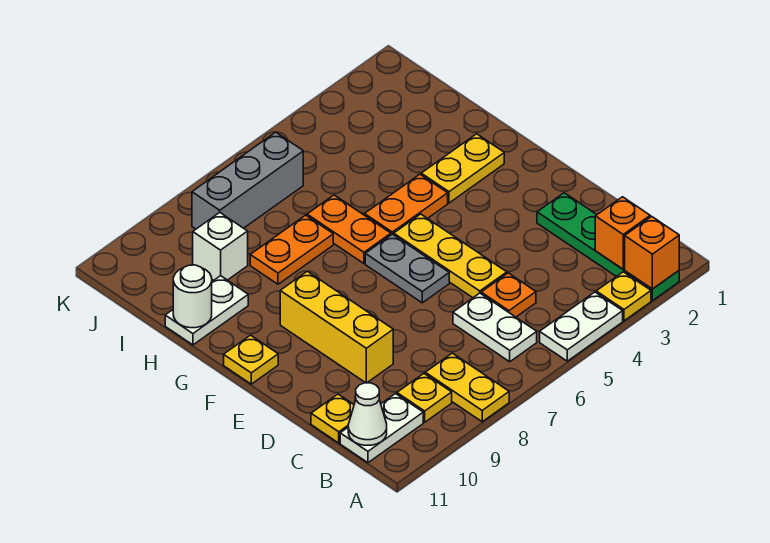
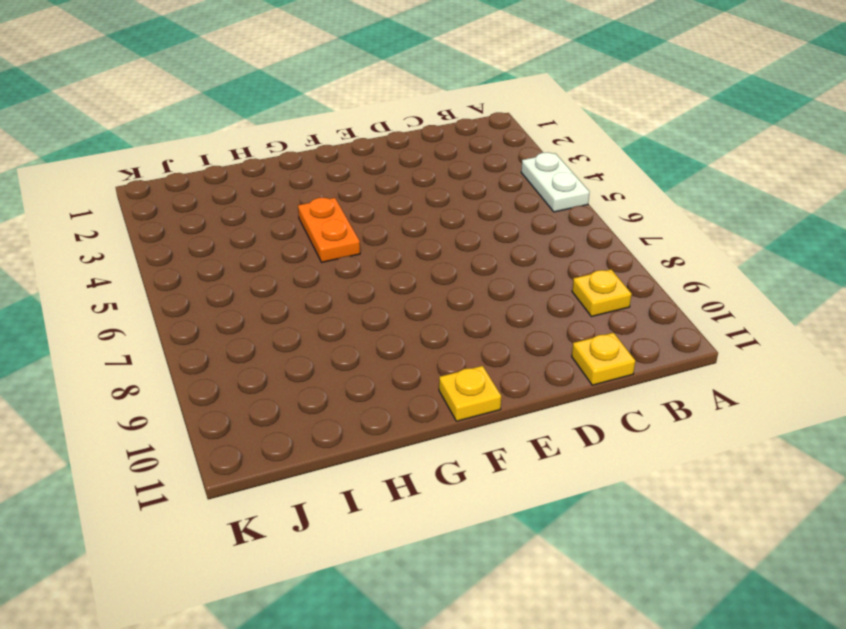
none -> green 1x4 plate [537,193,679,301]
none -> yellow 1x1 plate [596,272,651,321]
none -> yellow 1x2 plate [425,353,509,422]

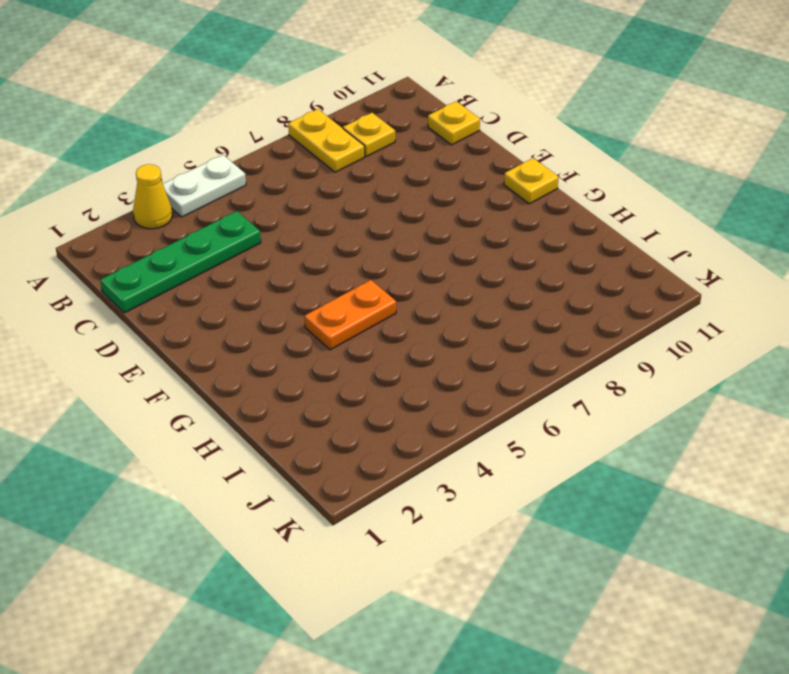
yellow 1x1 cone [133,164,172,229] -> yellow 1x1 plate [596,272,651,321]
green 1x4 plate [100,211,261,313] -> green 1x4 plate turned to [537,193,679,301]
none -> white 1x2 plate [453,293,537,362]
none -> white 1x2 plate [340,394,423,463]
none -> orange 1x1 plate [481,273,536,317]

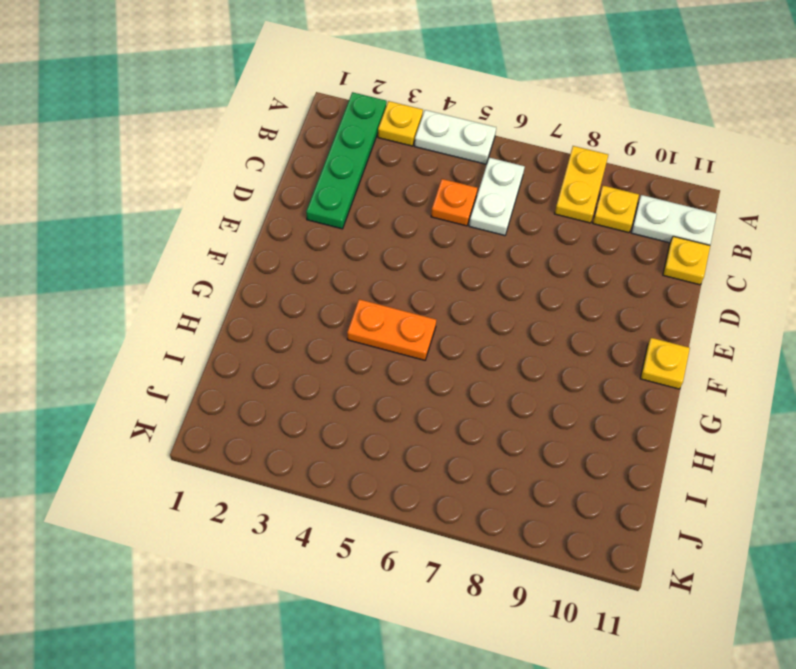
none -> yellow 1x3 plate [394,214,507,298]
none -> yellow 1x3 brick [280,271,393,383]
none -> grey 1x2 plate [365,234,449,303]

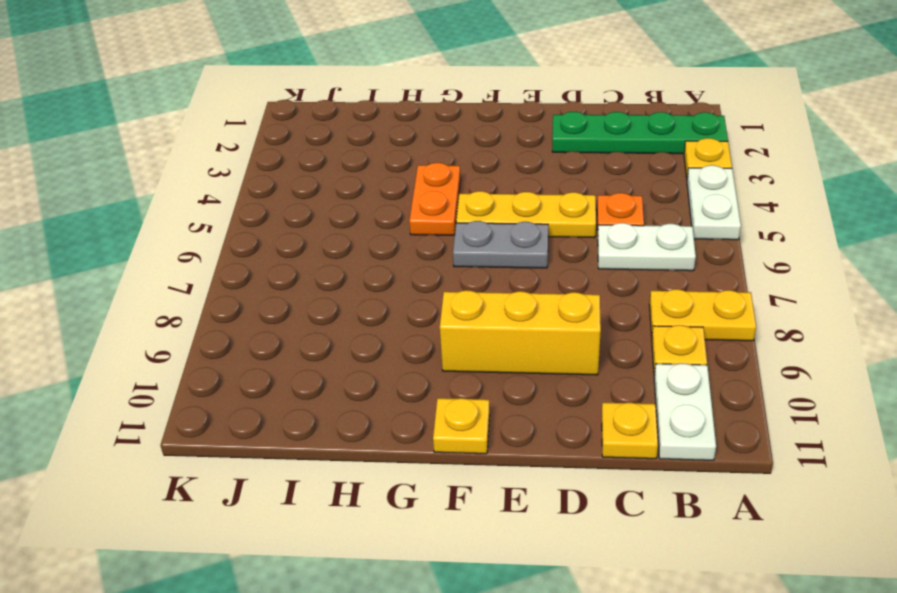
none -> yellow 1x2 plate [421,134,504,203]
none -> orange 1x2 plate [307,195,391,263]
none -> orange 1x2 plate [250,215,333,284]

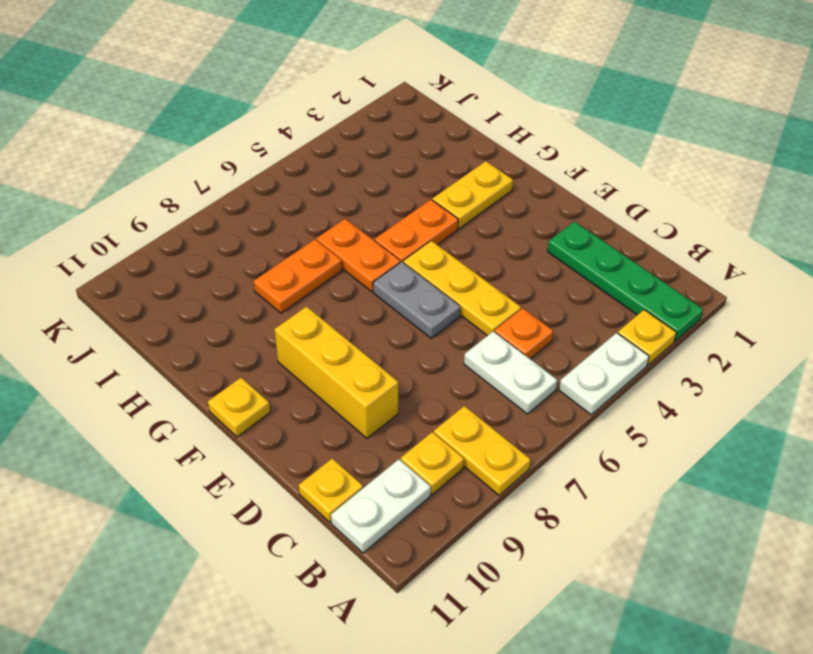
none -> white 1x2 plate [165,276,248,345]
none -> white 1x1 brick [193,213,248,280]
none -> grey 1x3 brick [192,132,303,229]

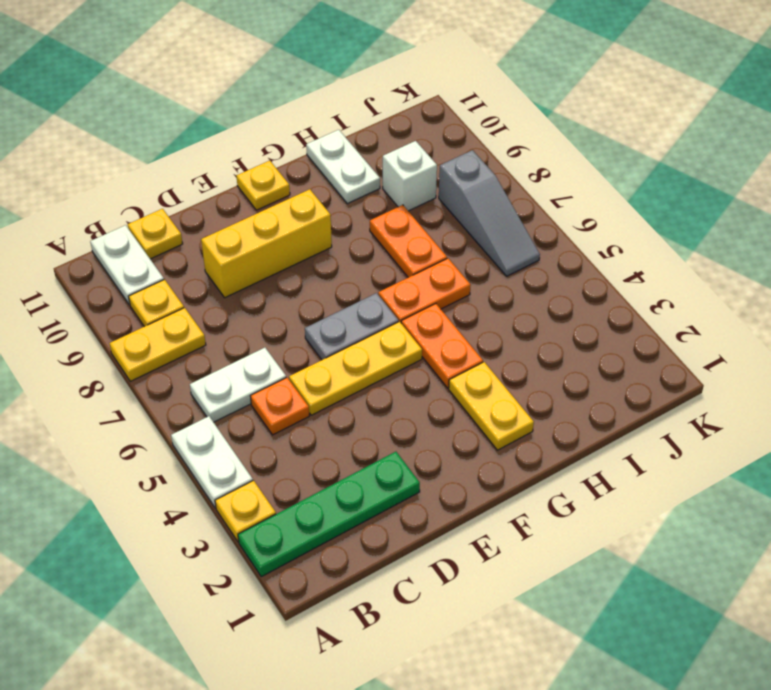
grey 1x3 slope [439,150,540,276] -> grey 1x3 brick [192,132,303,229]
none -> orange 1x1 brick [625,216,679,289]
none -> orange 1x1 brick [595,197,650,269]
none -> white 1x1 cone [348,383,387,445]

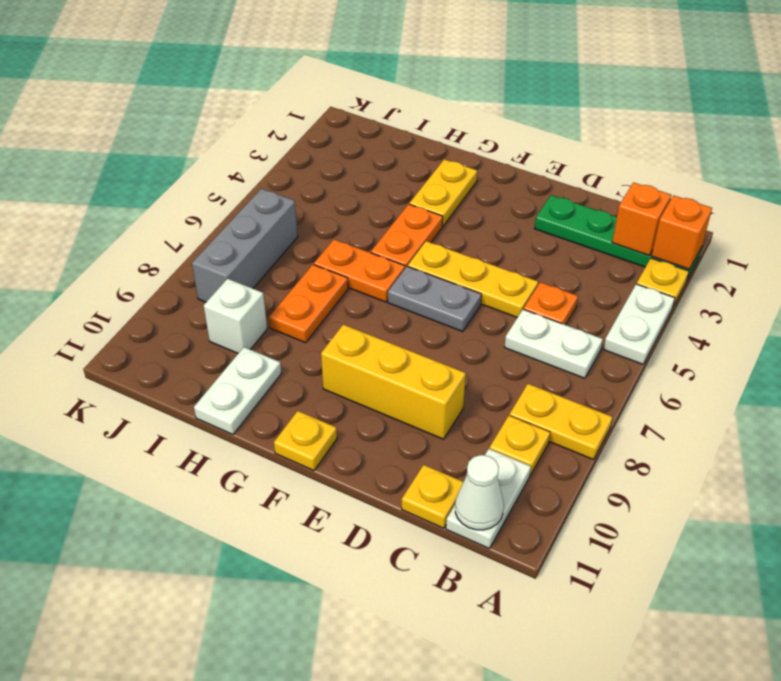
none -> white 1x1 round brick [173,265,212,328]

